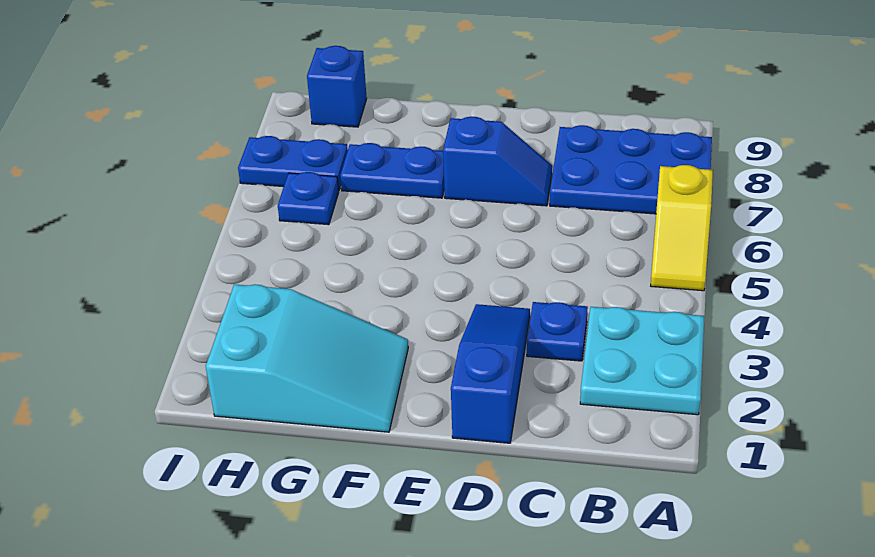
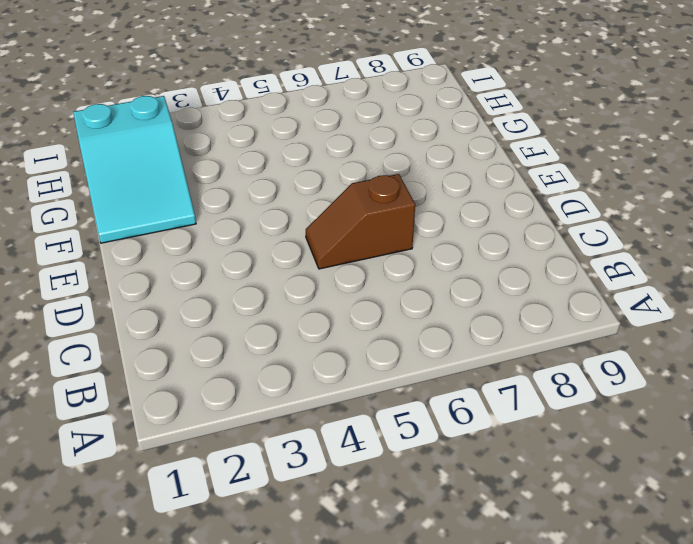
brown 1x2 slope [306,174,415,269] -> none
none -> cyan 2x2 plate [580,307,704,415]
none -> yellow 1x2 slope [651,165,713,291]

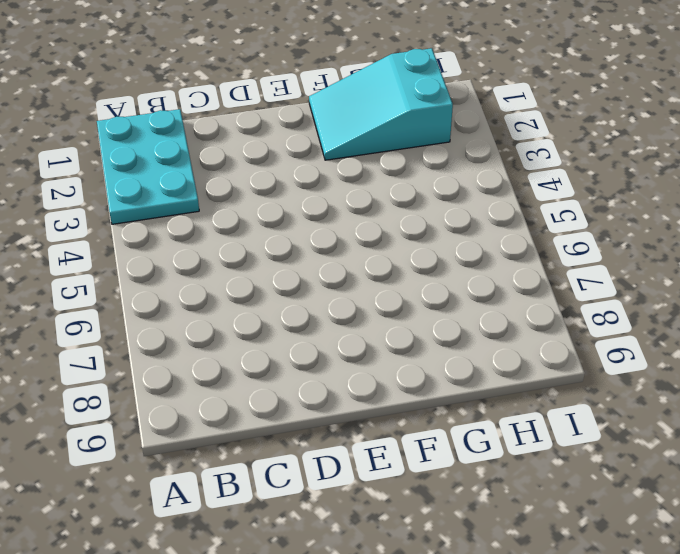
cyan 2x3 plate [97,109,199,224] -> cyan 2x2 plate [580,307,704,415]
none -> yellow 1x2 slope [651,165,713,291]
none -> blue 2x3 plate [550,125,712,214]

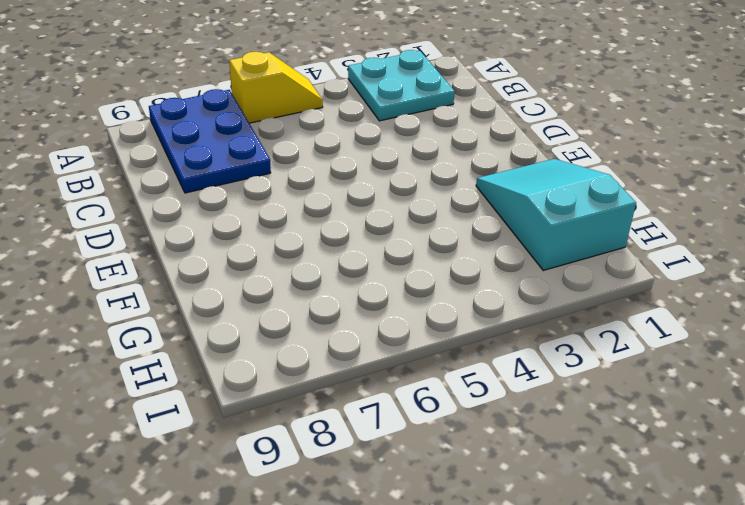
none -> blue 1x1 plate [527,302,588,361]
none -> blue 1x3 slope [451,304,530,443]

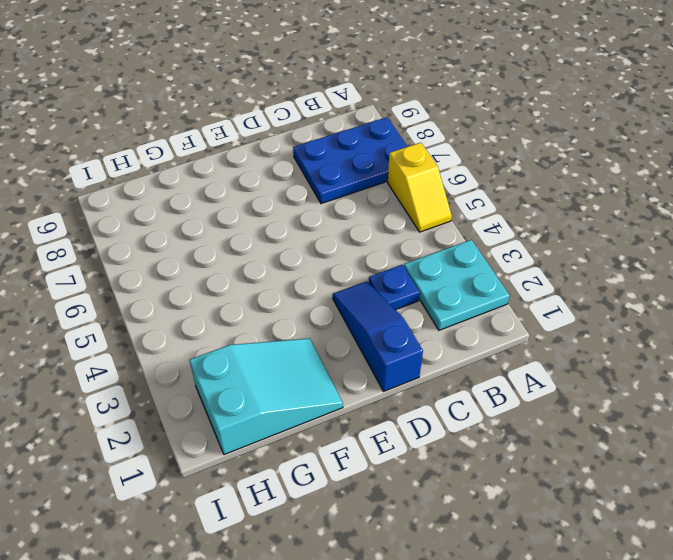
none -> blue 1x2 slope [443,117,552,206]
none -> blue 1x2 plate [340,143,444,198]

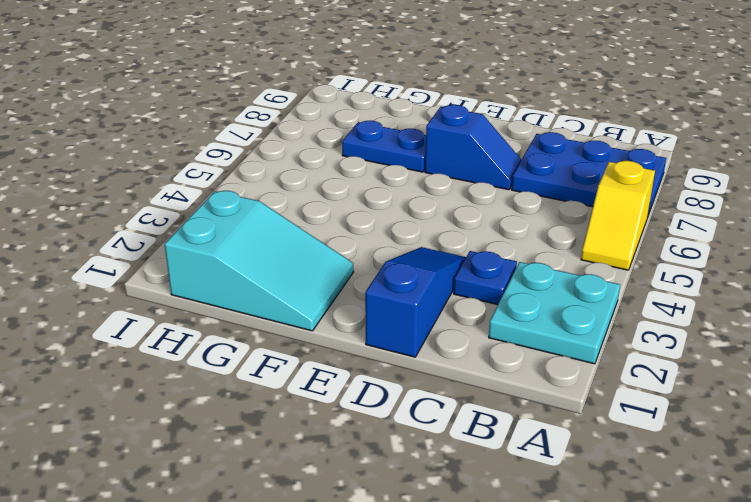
none -> blue 1x1 plate [278,172,339,225]
none -> blue 1x2 plate [238,136,348,190]

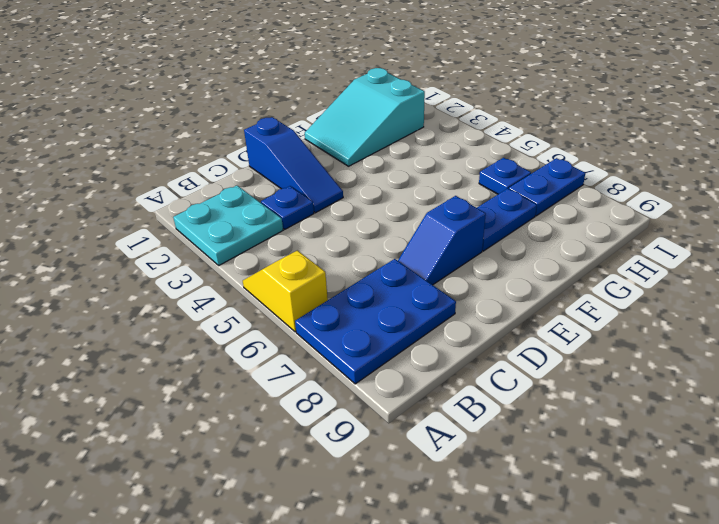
none -> blue 1x1 brick [307,46,367,127]

